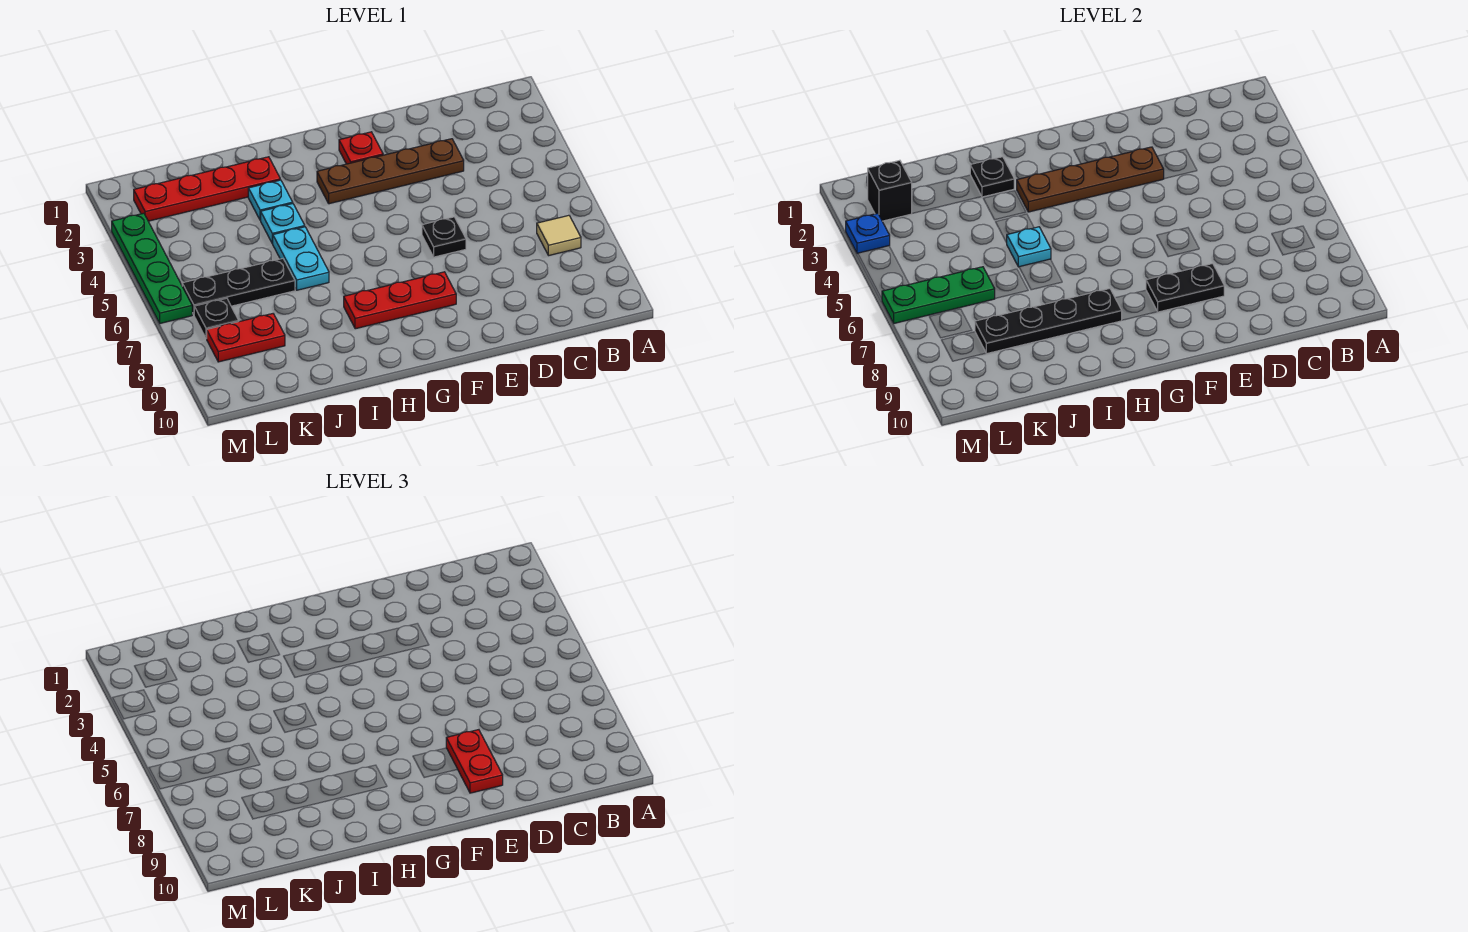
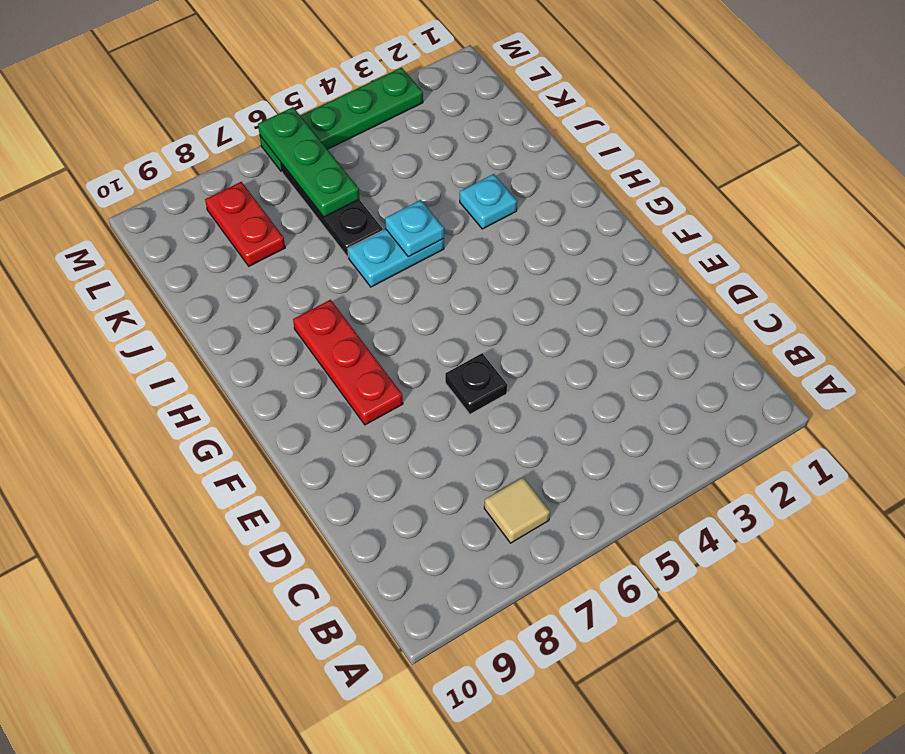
none -> brown 1x4 plate [317,139,464,204]
none -> red 1x1 plate [339,132,383,164]
none -> red 1x4 plate [134,157,280,221]

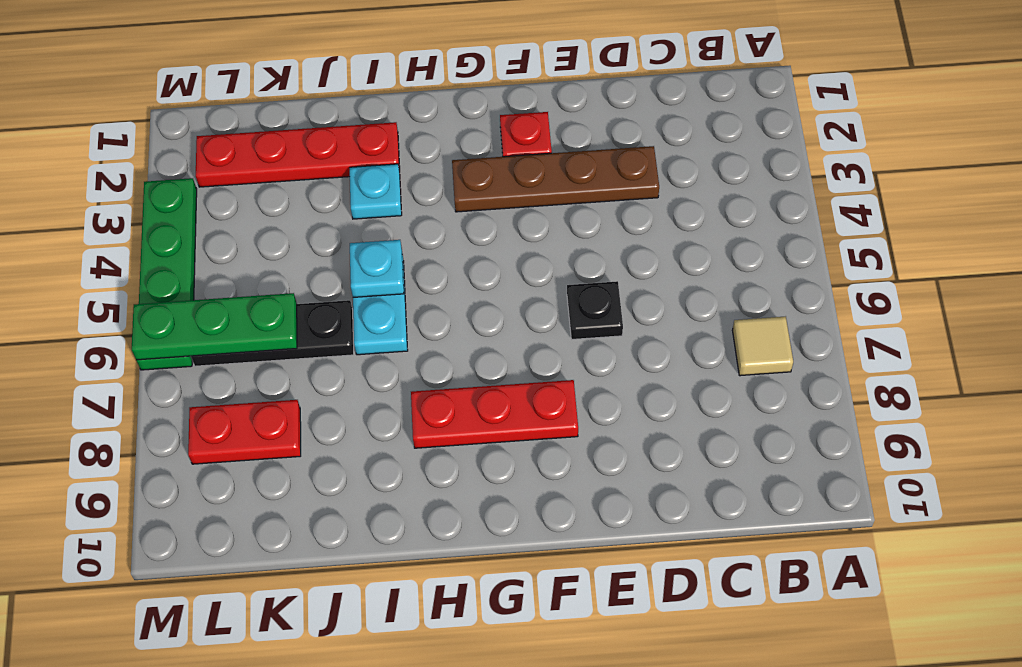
none -> cyan 1x1 plate [261,204,305,243]
none -> black 1x1 plate [194,298,239,339]
none -> brown 1x4 plate [1017,147,1164,212]

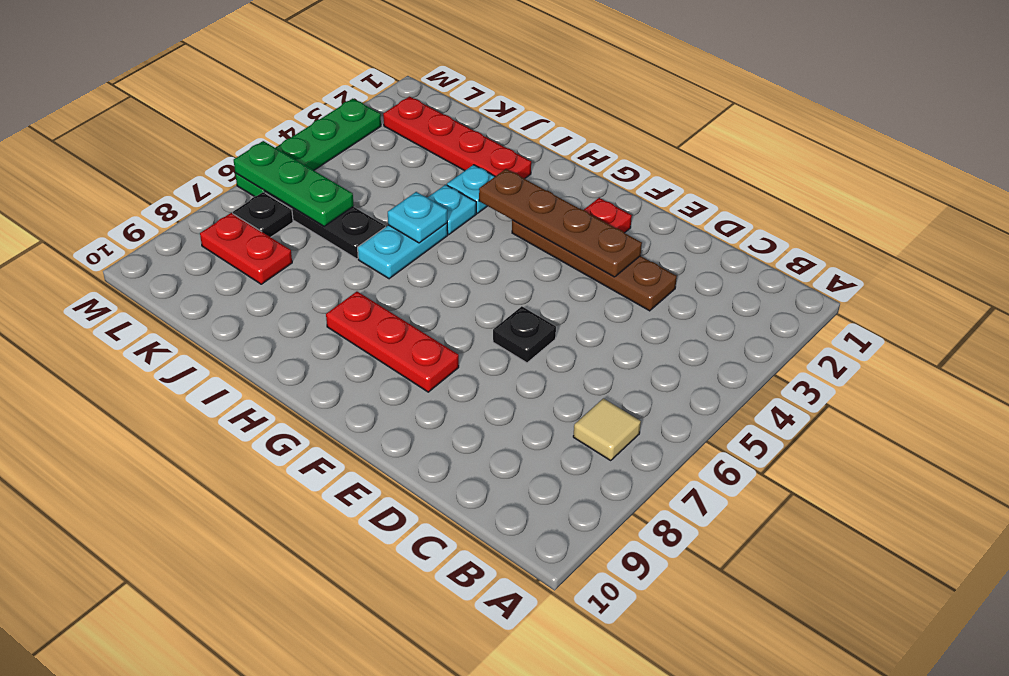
none -> black 1x2 plate [1146,264,1224,312]
none -> black 1x4 plate [975,289,1122,354]
none -> black 1x1 plate [970,157,1014,197]

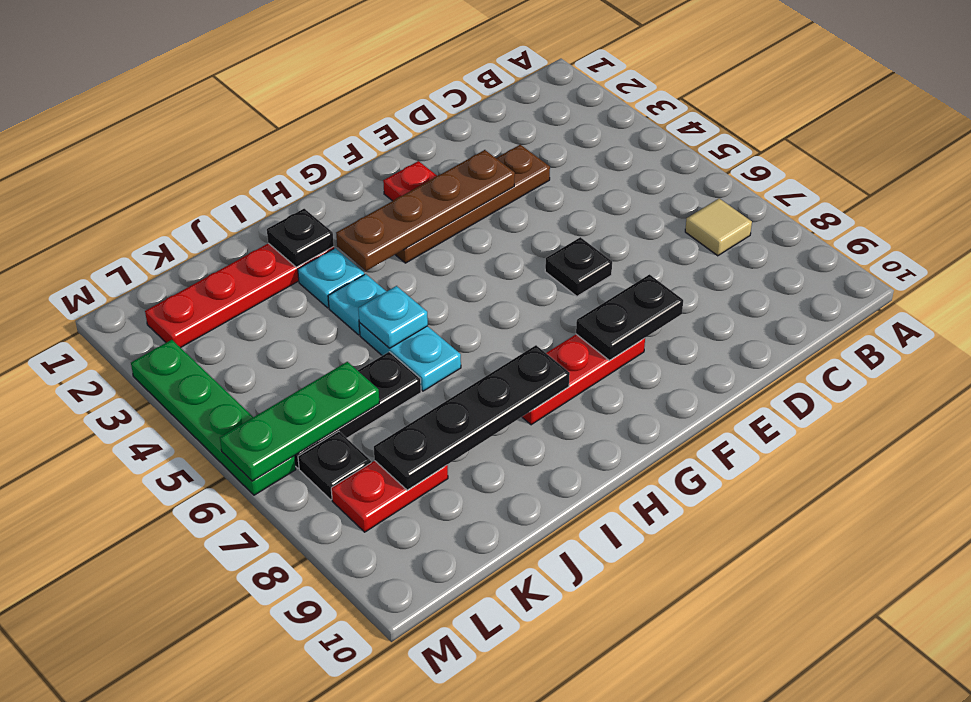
none -> black 1x1 brick [868,160,912,221]
none -> blue 1x1 plate [846,213,890,254]
none -> red 1x2 plate [446,730,503,793]

